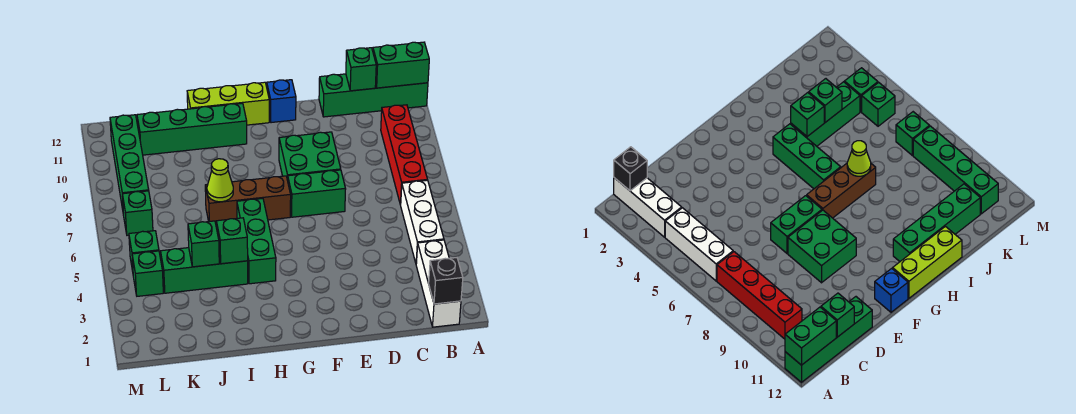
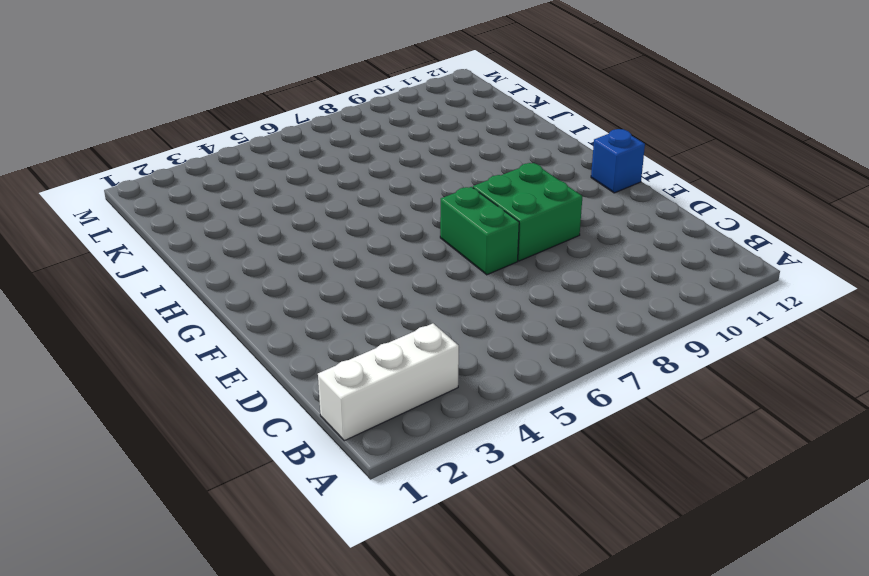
none -> green 1x4 brick [319,74,428,117]
none -> white 1x3 brick [401,180,444,263]
none -> red 1x4 brick [381,105,428,205]

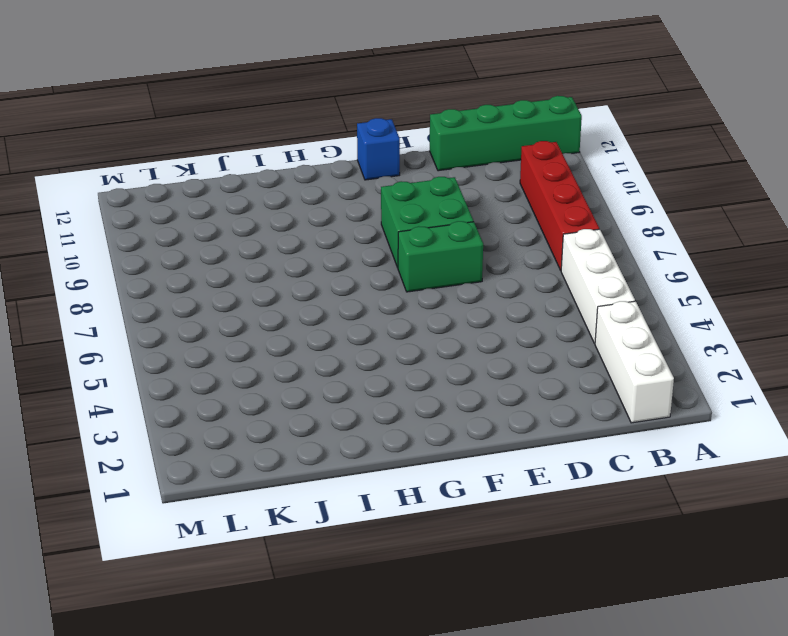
none -> brown 1x3 brick [205,176,291,226]
none -> lime 1x3 brick [187,82,269,125]
none -> green 1x3 brick [237,198,276,284]

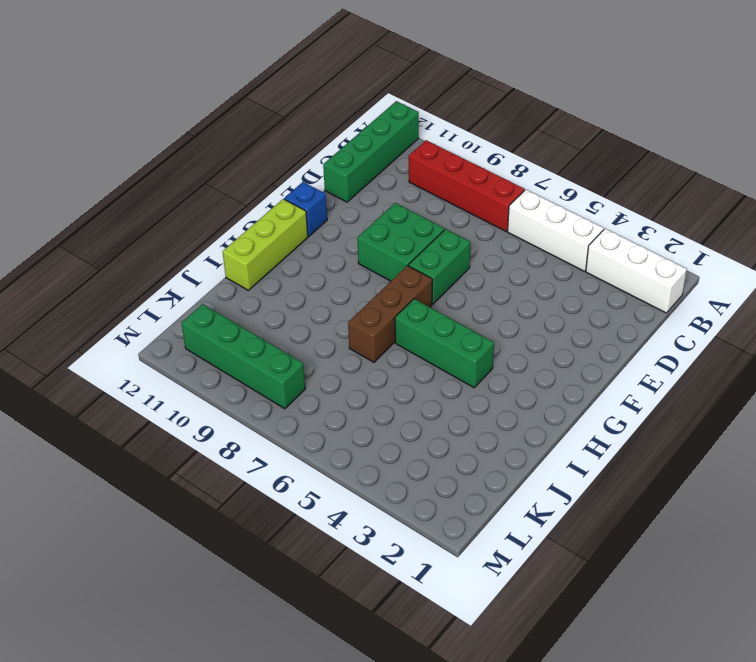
none -> green 1x4 brick [137,103,247,155]
none -> green 1x3 brick [161,248,248,293]
none -> green 1x1 brick [132,251,163,296]

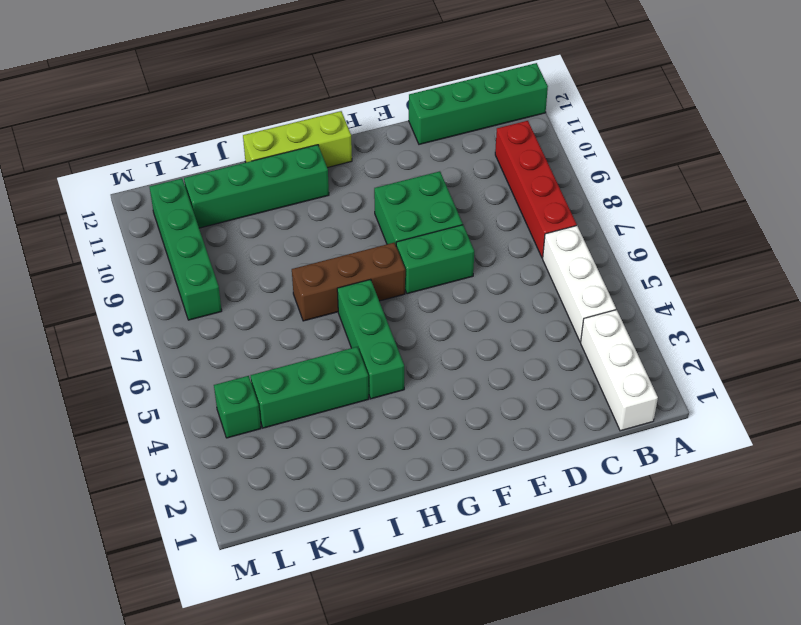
none -> blue 1x1 brick [267,80,296,123]
none -> green 1x1 brick [129,231,159,271]
none -> green 1x1 brick [122,191,153,235]

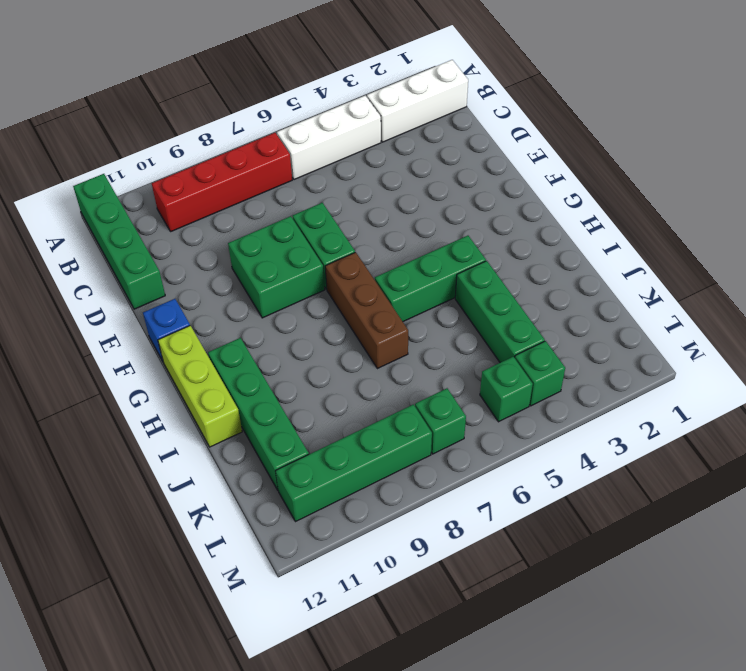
none -> green 1x2 brick [373,42,429,88]
none -> black 1x1 brick [429,258,463,304]
none -> green 1x1 brick [346,48,376,91]

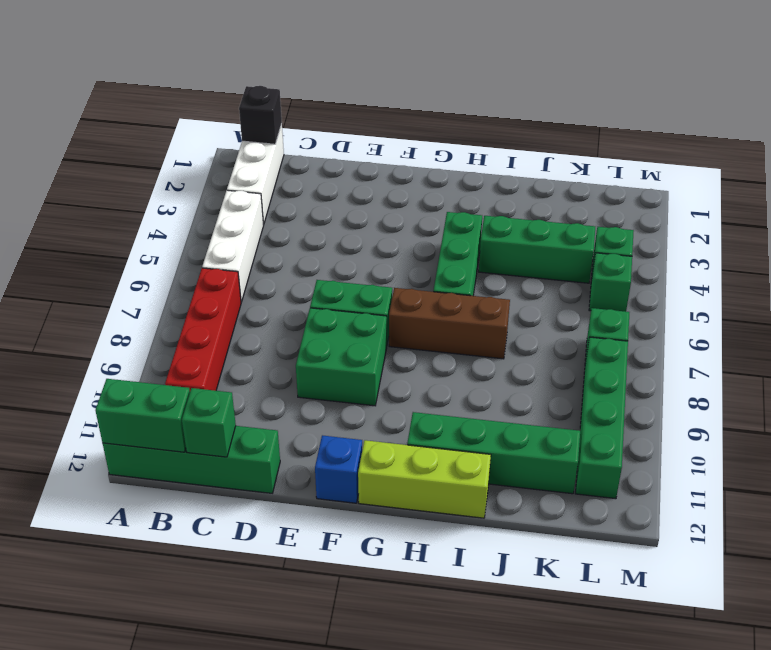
none -> green 1x1 brick [216,218,248,264]
none -> lime 1x1 cone [207,159,233,202]
none -> green 1x1 brick [188,221,219,267]

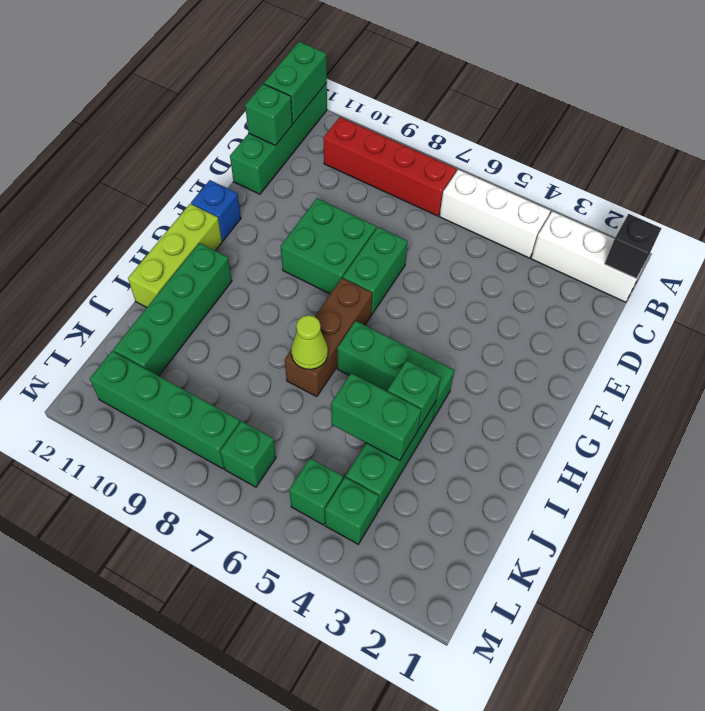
green 1x2 brick [331,373,421,461] -> green 1x1 brick [188,221,219,267]

